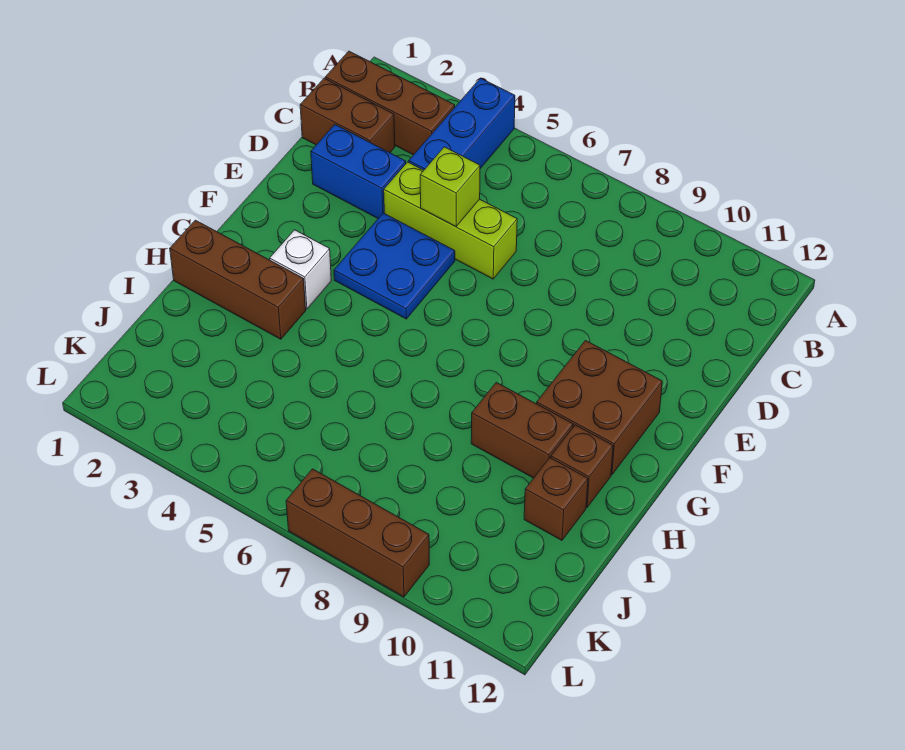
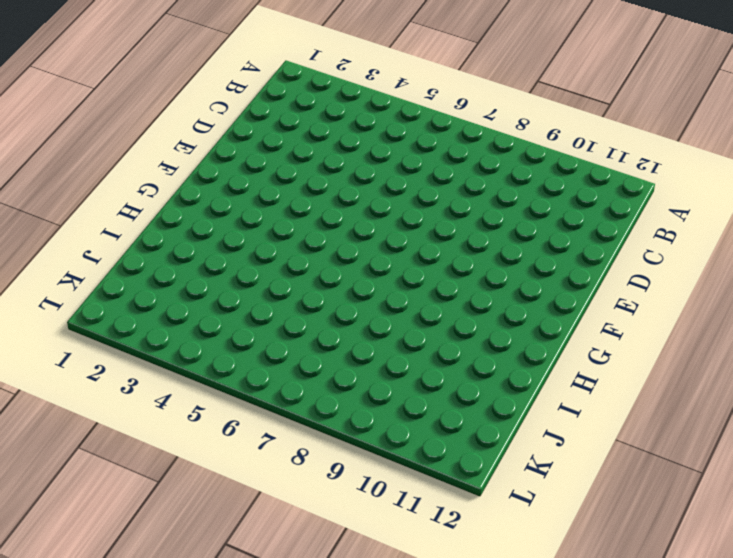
none -> blue 1x3 brick [409,78,515,170]
none -> brown 1x3 brick [325,51,455,155]
none -> brown 1x2 brick [300,78,395,153]

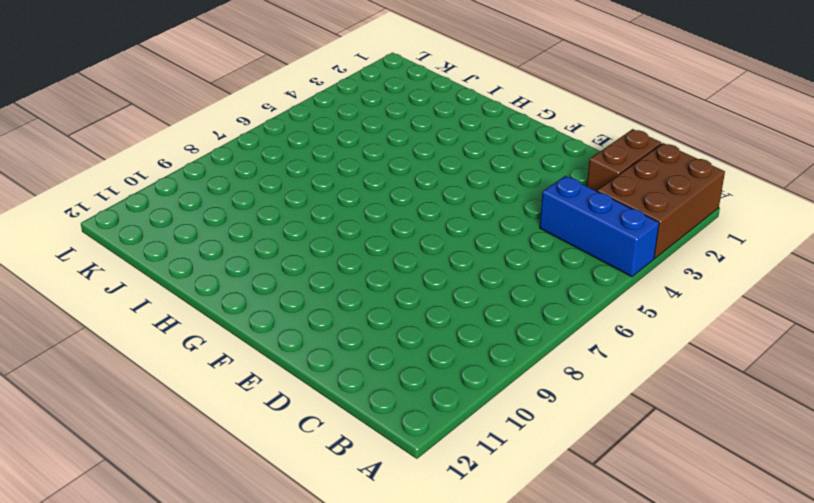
brown 2x3 brick [597,143,725,258] -> brown 1x3 brick [325,51,455,155]
none -> blue 1x2 brick [311,125,406,218]
none -> lime 1x3 brick [384,162,517,279]
none -> blue 2x2 plate [334,213,455,319]

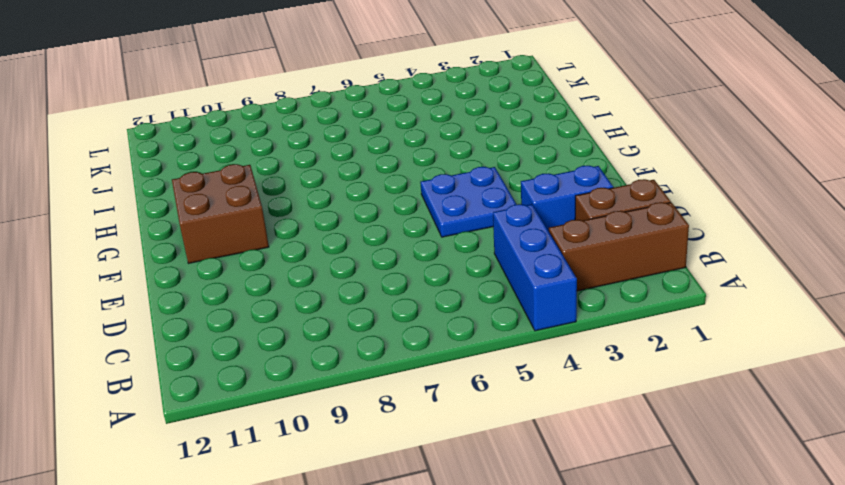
none -> lime 1x3 brick [384,162,517,279]
none -> white 1x1 brick [270,230,331,309]
none -> brown 1x3 brick [170,220,306,339]

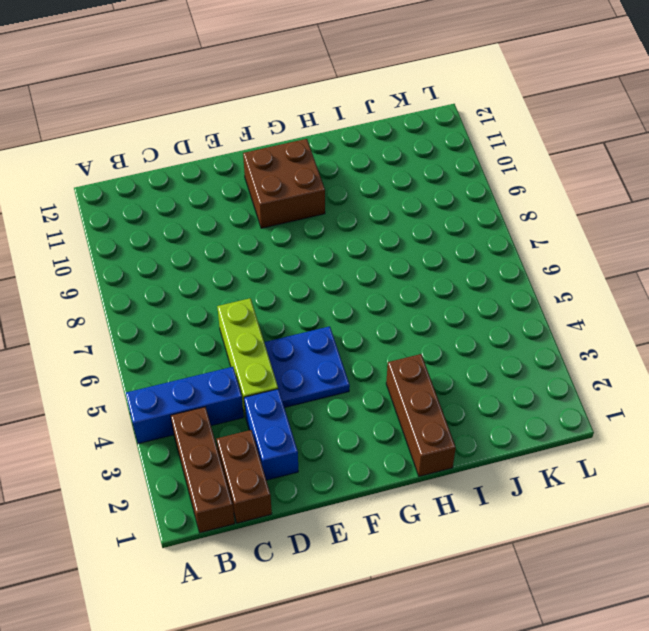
none -> white 1x1 brick [270,230,331,309]
none -> brown 1x2 brick [471,382,573,478]
none -> brown 1x1 brick [551,425,613,507]

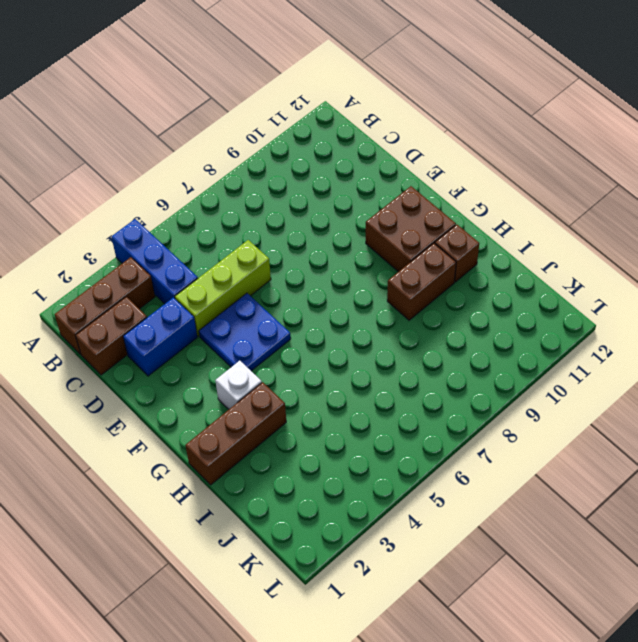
none -> brown 1x1 brick [524,458,588,540]
none -> brown 1x3 brick [286,469,429,597]
none -> lime 1x1 brick [420,147,480,227]

